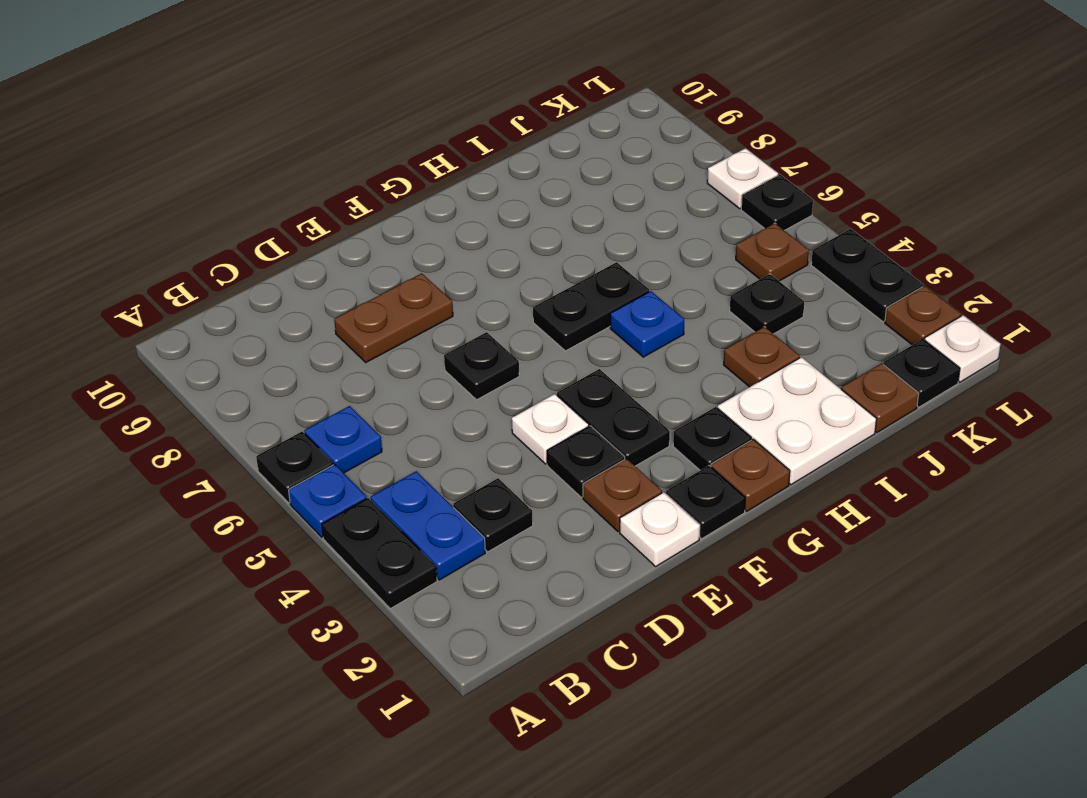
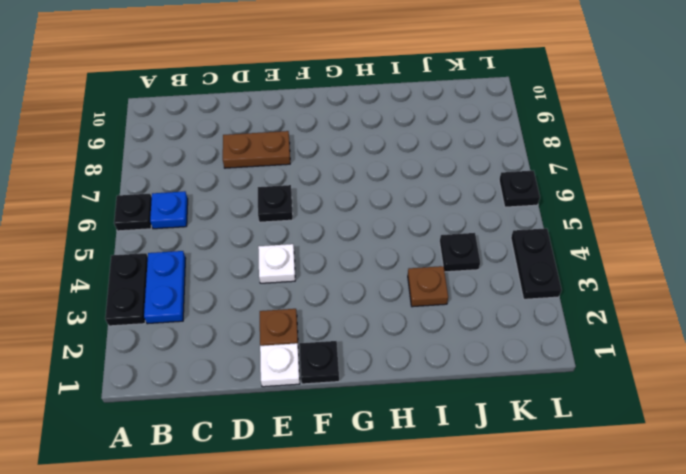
none -> blue 1x1 plate [289,464,367,537]
none -> black 1x1 plate [453,478,533,552]
none -> black 1x1 plate [547,426,625,497]

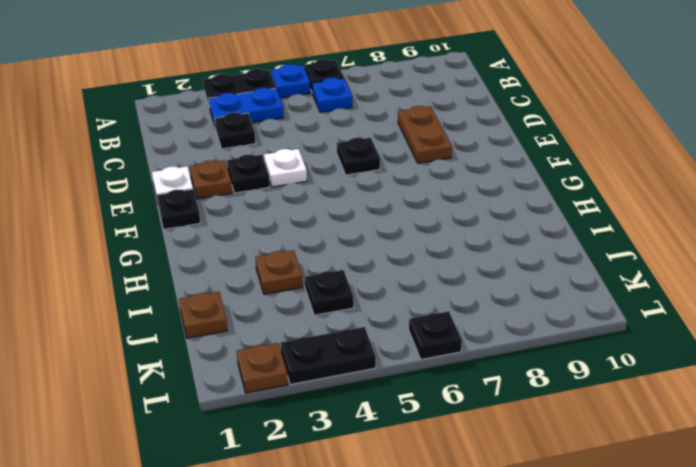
none -> black 1x2 plate [557,369,670,466]
none -> brown 1x1 plate [711,439,790,511]
none -> black 1x1 plate [673,407,751,470]

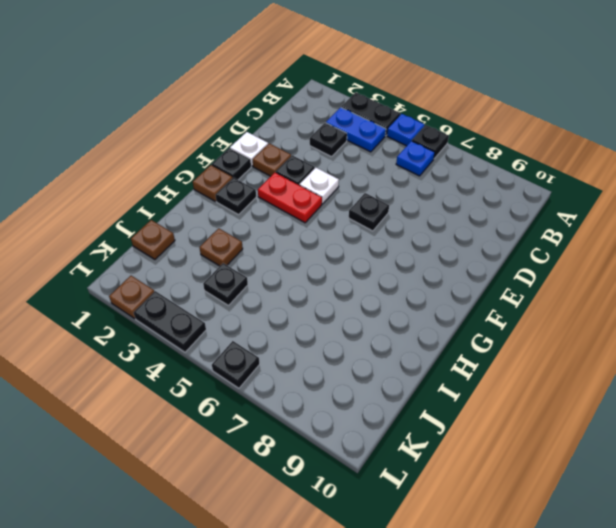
red 1x2 plate [258,173,322,223] -> black 1x2 plate [557,369,670,466]
none -> brown 1x2 plate [334,273,453,362]
none -> black 1x2 plate [533,262,649,351]
none -> white 2x2 plate [718,357,876,485]

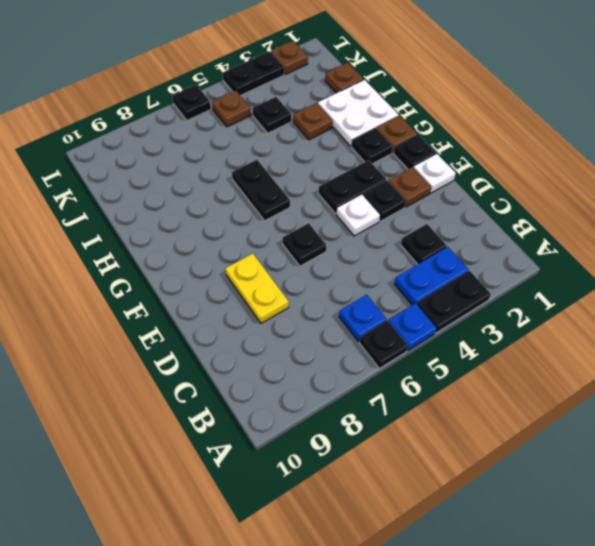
yellow 1x2 plate [225,254,289,323] -> brown 1x2 plate [334,273,453,362]
none -> blue 1x1 plate [610,291,684,357]
none -> black 1x1 plate [883,339,960,407]
none -> white 1x1 plate [925,315,1001,382]

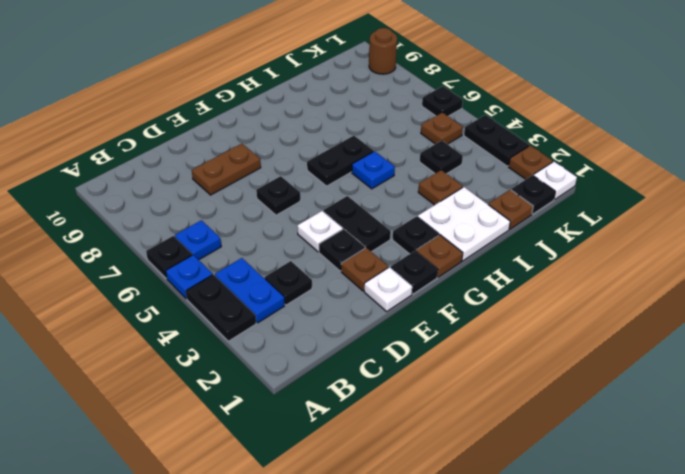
brown 1x1 round brick [369,28,397,74] -> none
none -> white 1x1 plate [707,148,778,209]

